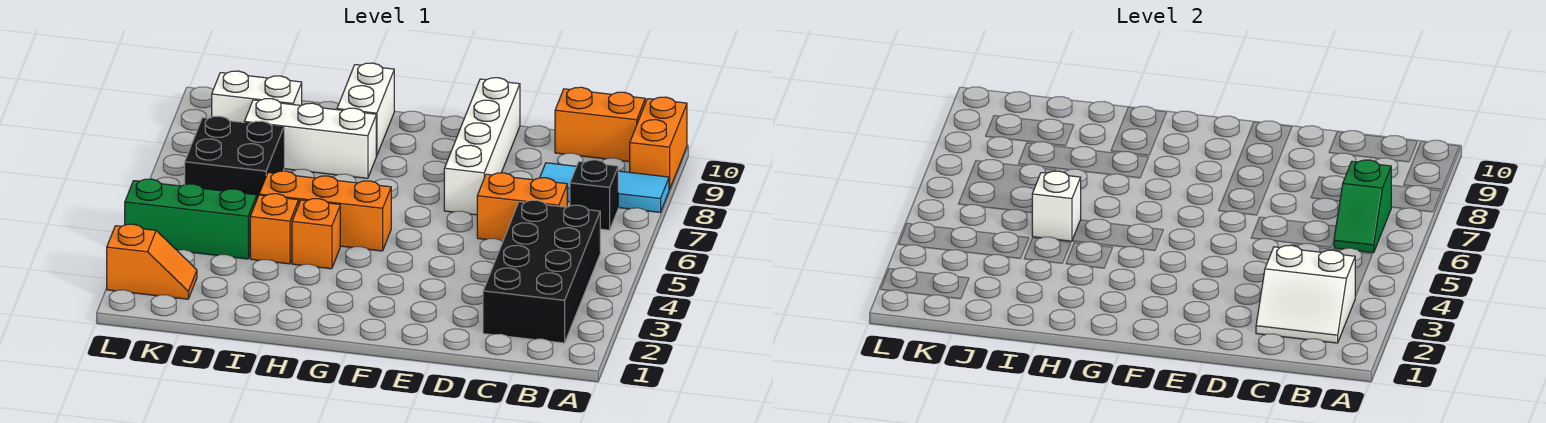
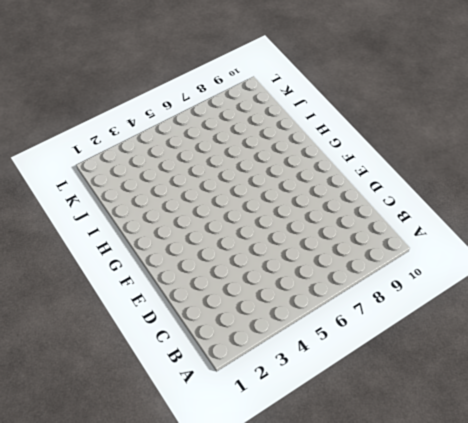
none -> cyan 1x3 tile [540,163,669,212]
none -> orange 1x2 brick [630,97,687,190]
none -> black 2x4 brick [483,200,600,343]

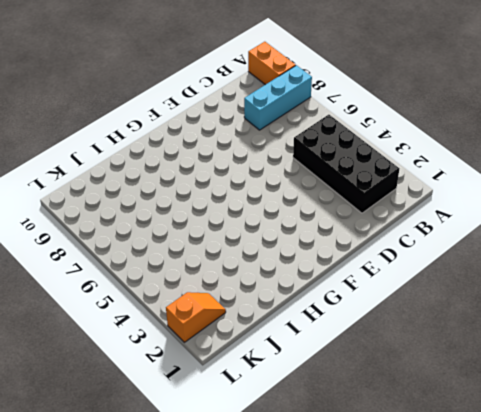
cyan 1x3 brick [244,65,312,130] -> cyan 1x3 tile [540,163,669,212]
none -> black 1x1 brick [570,160,618,230]
none -> orange 1x2 brick [555,87,645,162]
none -> orange 1x2 brick [477,173,567,241]

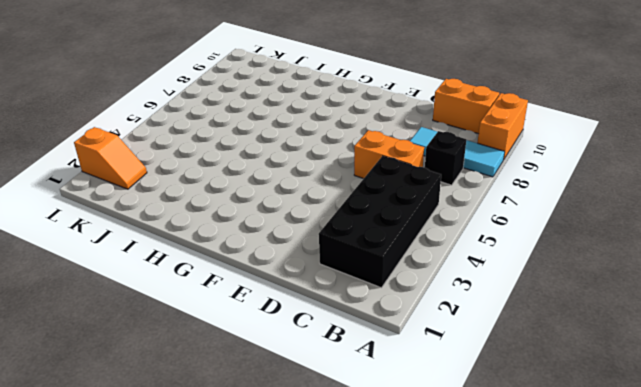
none -> white 1x4 brick [444,78,520,215]
none -> orange 1x3 brick [259,171,391,251]
none -> orange 1x1 brick [292,199,340,269]

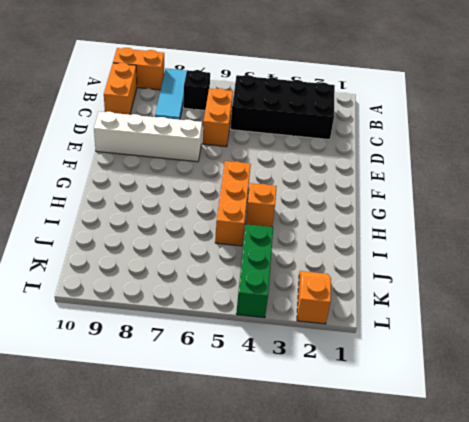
none -> white 1x3 brick [244,99,376,178]
none -> white 1x2 brick [337,63,394,156]
none -> orange 1x1 brick [250,194,299,264]

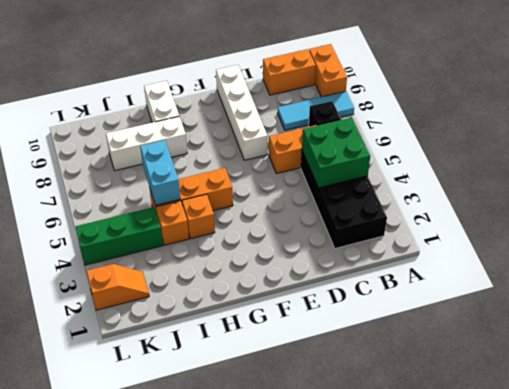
green 2x2 brick [302,117,370,188] -> none
cyan 1x2 brick [140,140,180,205] -> white 1x1 brick [1032,171,1081,241]
none -> black 2x2 brick [185,116,284,198]
none -> white 1x2 brick [212,71,302,122]
none -> white 2x2 slope [1256,245,1355,343]

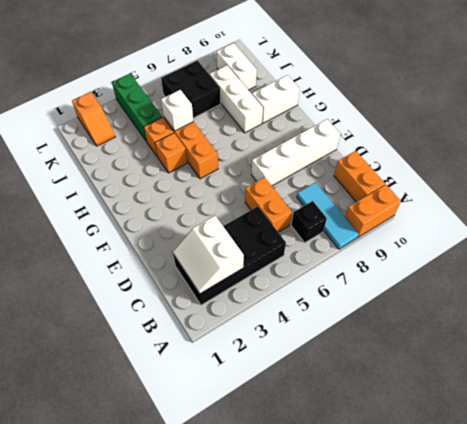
none -> green 1x2 slope [1334,160,1391,253]

